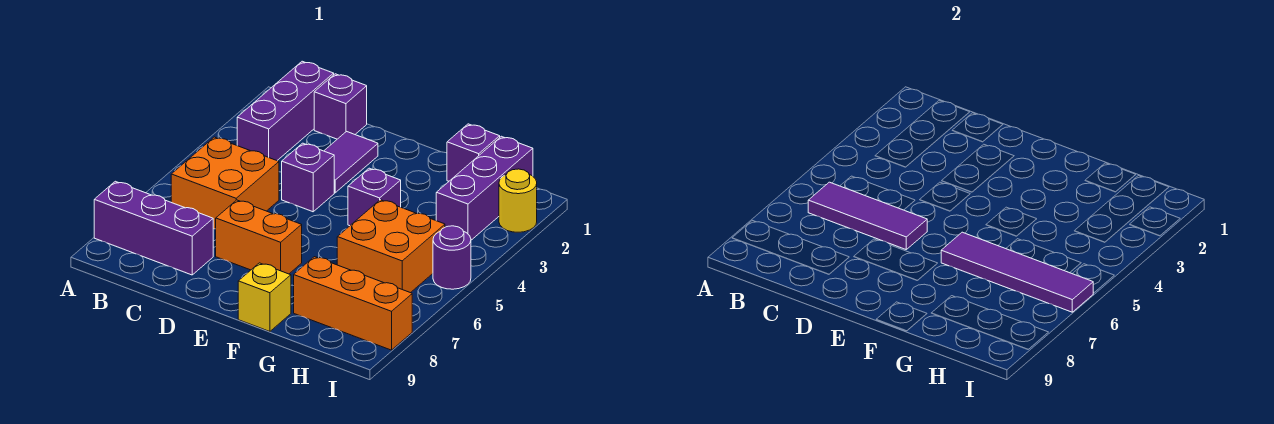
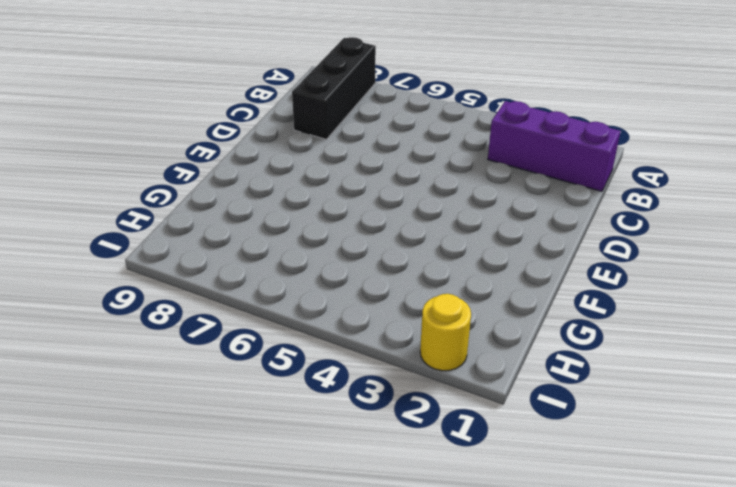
black 1x3 brick [292,37,376,139] -> purple 1x3 brick [94,181,213,275]
none -> orange 2x2 brick [171,137,279,229]
none -> purple 1x1 brick [314,74,367,139]
none -> purple 1x2 tile [324,132,378,193]

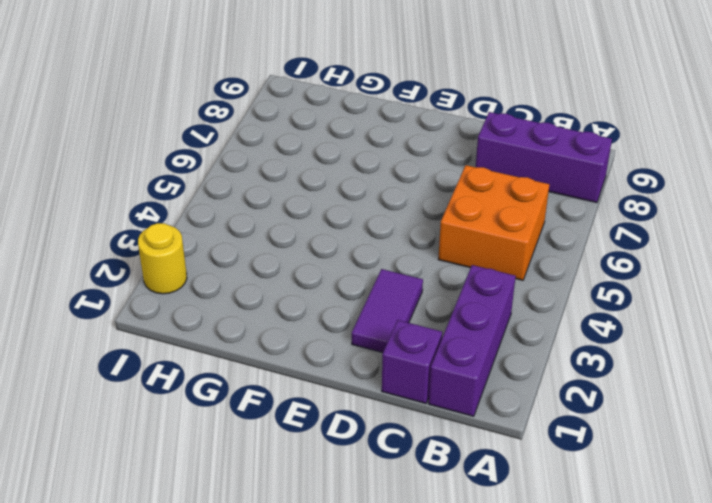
none -> purple 1x1 brick [282,143,334,212]
none -> orange 1x2 brick [216,200,302,274]
none -> purple 1x1 brick [348,168,401,226]

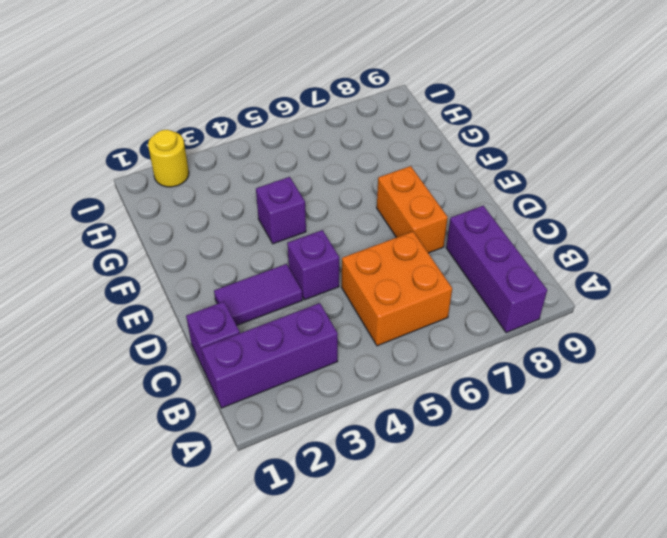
none -> yellow 1x1 brick [238,263,291,332]
none -> purple 1x1 brick [447,124,500,181]
none -> orange 2x2 brick [337,200,445,293]

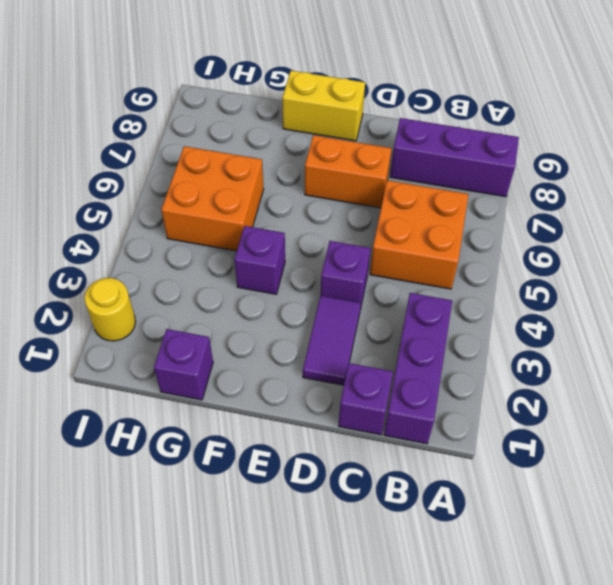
yellow 1x2 brick [282,71,365,141] -> yellow 1x1 brick [238,263,291,332]
none -> orange 1x3 brick [294,257,412,350]
none -> purple 1x3 brick [436,136,533,240]
none -> purple 1x1 round brick [433,226,471,289]

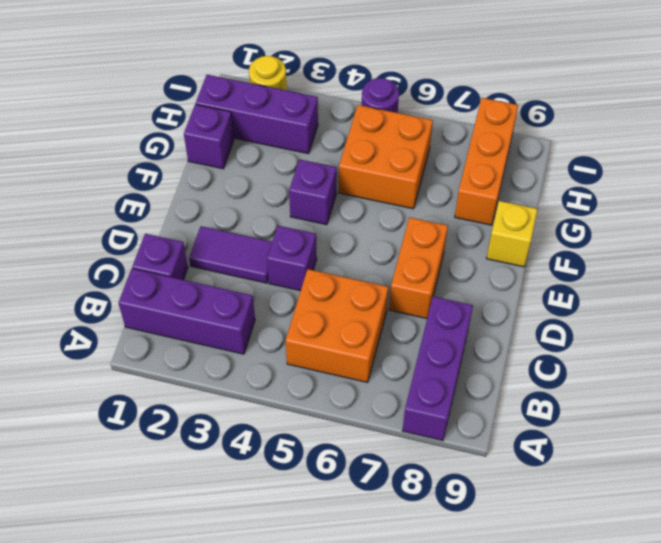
none -> purple 1x3 tile [808,182,927,249]
none -> purple 1x4 tile [941,232,1094,312]

